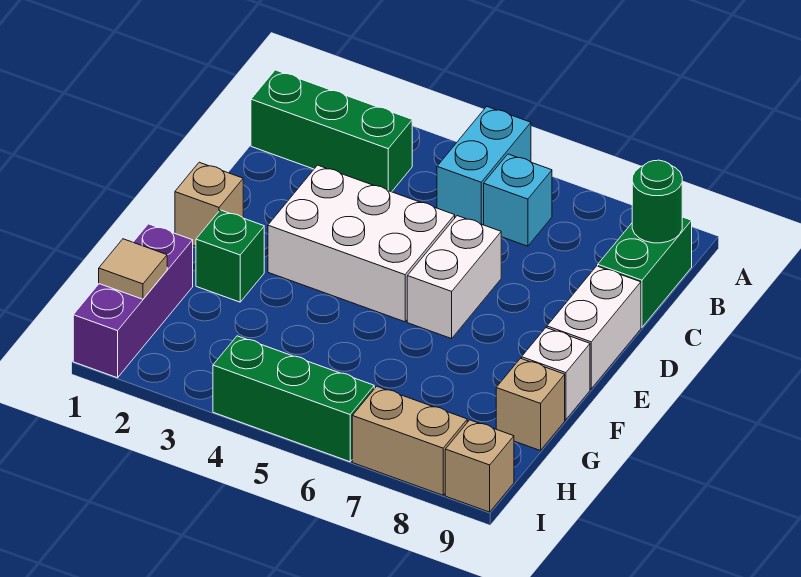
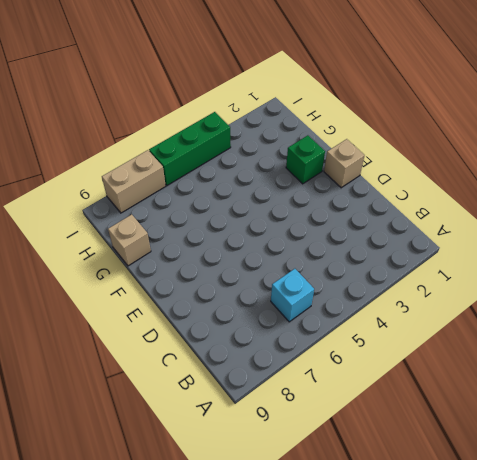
none -> cyan 1x2 brick [437,107,531,225]
none -> green 1x3 brick [251,70,412,192]
none -> green 1x2 brick [598,217,692,327]

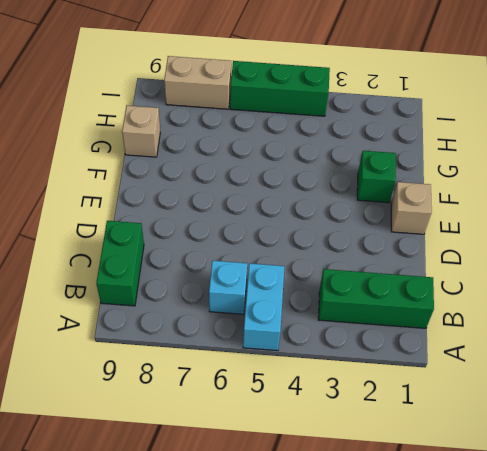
none -> white 2x3 brick [268,165,455,322]
none -> white 1x2 brick [407,216,501,339]
none -> white 1x2 brick [547,266,641,389]

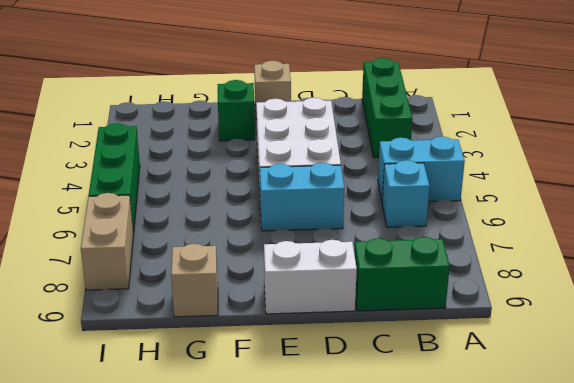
cyan 1x2 brick [260,163,344,231] -> white 1x2 brick [407,216,501,339]
none -> white 1x1 brick [522,328,590,420]
none -> purple 1x3 brick [73,224,193,378]
none -> tan 1x1 brick [445,420,514,512]

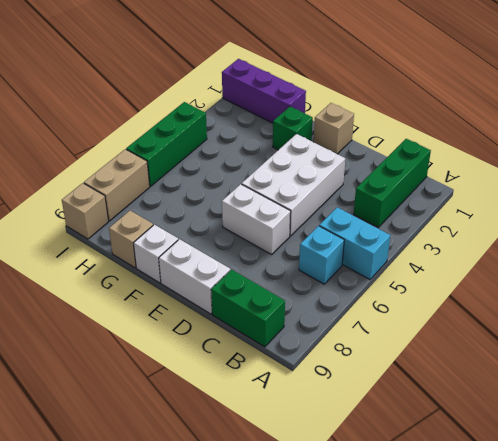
none -> green 1x1 round brick [632,160,682,243]
none -> tan 1x1 tile [99,239,167,299]

